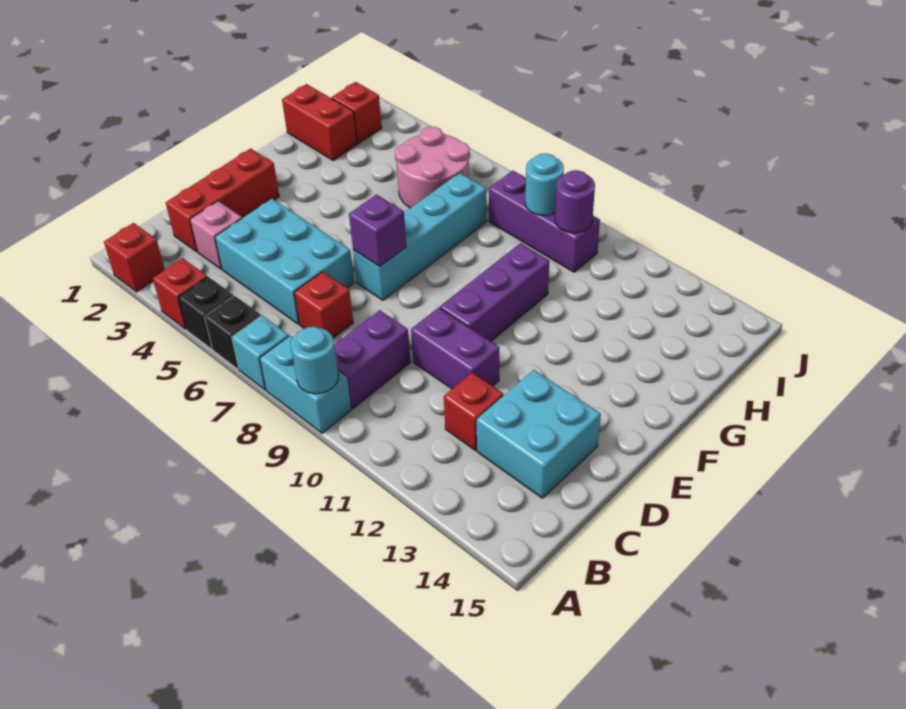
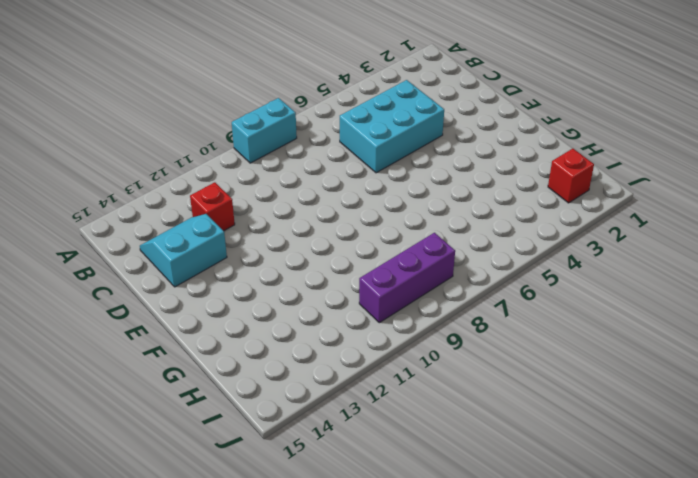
cyan 2x2 slope [140,214,227,287] -> cyan 2x2 brick [477,370,601,498]
none -> red 1x1 brick [104,223,165,292]
none -> red 1x1 brick [153,258,207,329]
none -> black 1x1 brick [178,277,234,349]

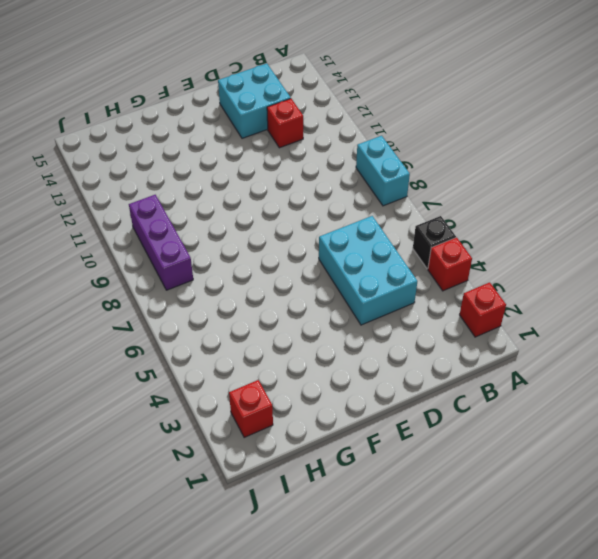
none -> black 1x1 brick [205,296,261,369]
none -> cyan 1x1 brick [232,315,289,390]
none -> purple 1x2 brick [334,310,411,408]

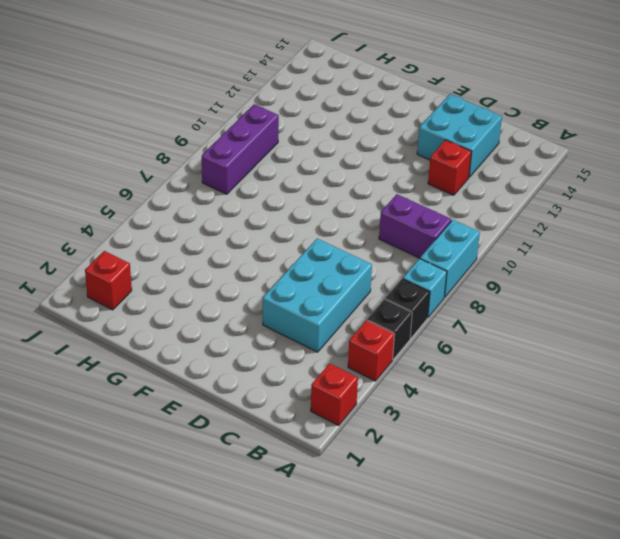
none -> red 1x3 brick [166,149,279,252]
none -> pink 1x1 brick [190,201,242,269]
none -> red 1x1 brick [294,272,353,338]

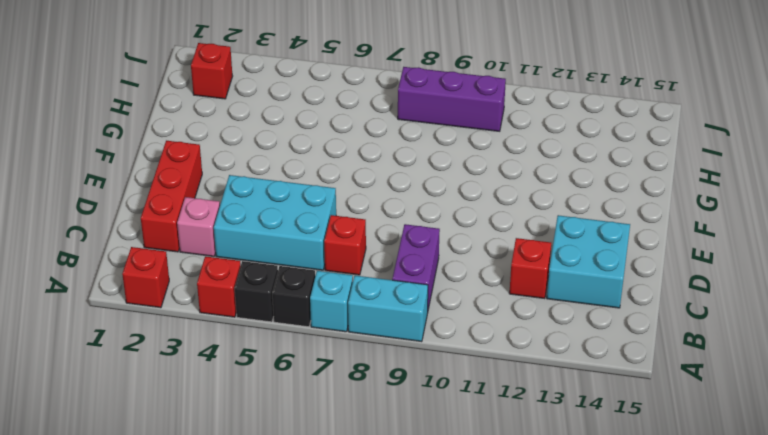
none -> purple 1x2 brick [411,308,499,389]
none -> cyan 1x4 brick [353,173,487,300]
none -> purple 1x3 brick [440,243,549,341]

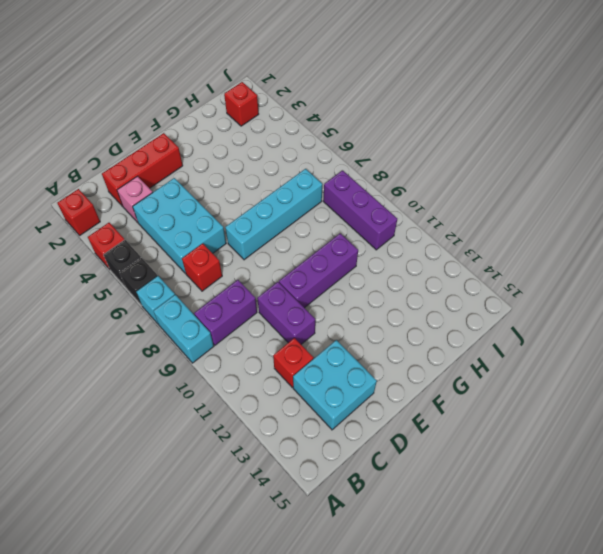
none -> red 1x2 brick [282,84,357,161]
none -> pink 2x2 round brick [395,127,469,208]
none -> cyan 1x1 round brick [291,327,338,394]

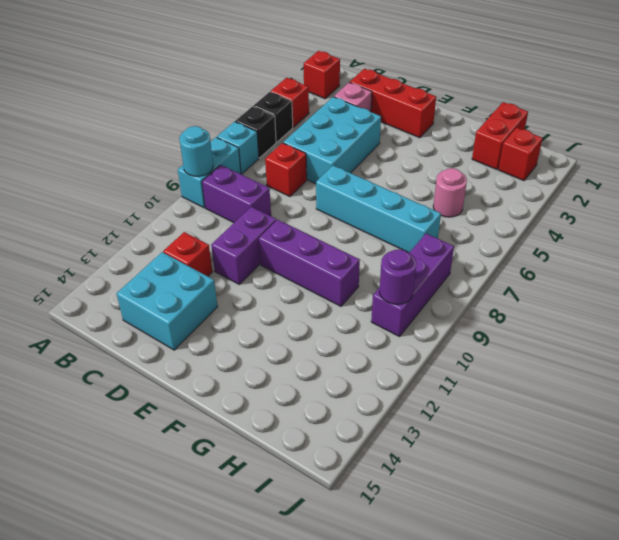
pink 1x1 round brick [433,168,467,217] -> pink 2x2 round brick [395,127,469,208]
none -> purple 1x1 brick [349,195,406,267]
none -> cyan 1x1 round brick [525,153,564,215]

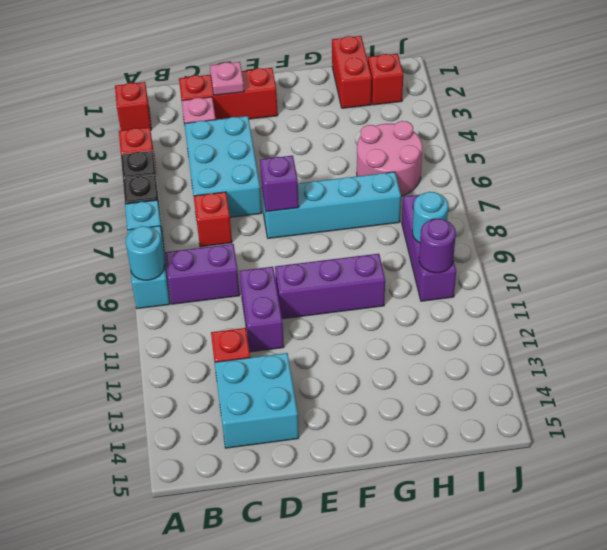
pink 1x1 plate [210,62,244,95] -> none

